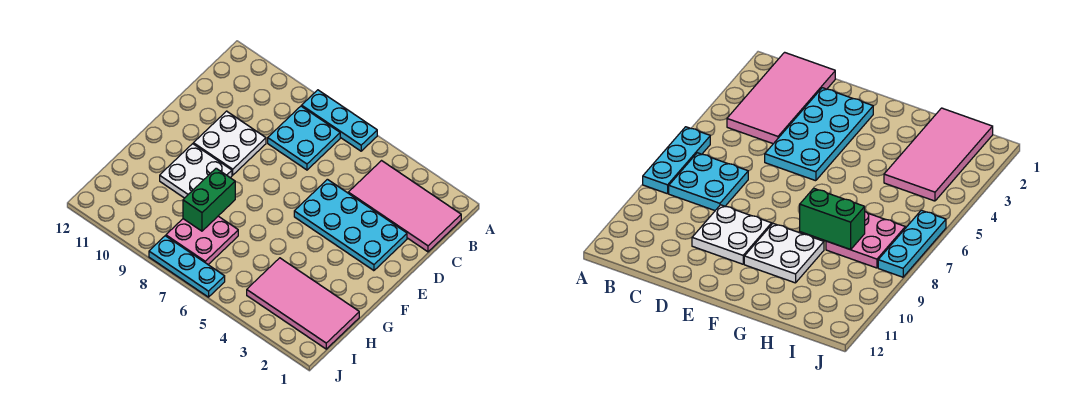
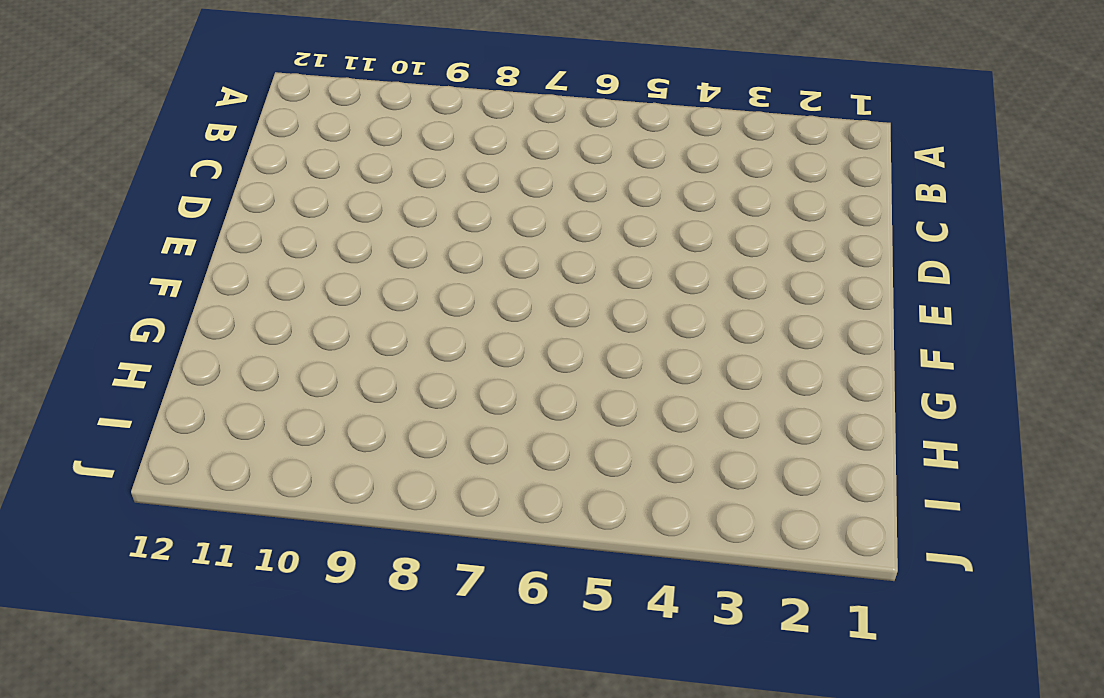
none -> cyan 1x3 plate [302,90,377,151]
none -> pink 2x4 tile [348,161,461,252]

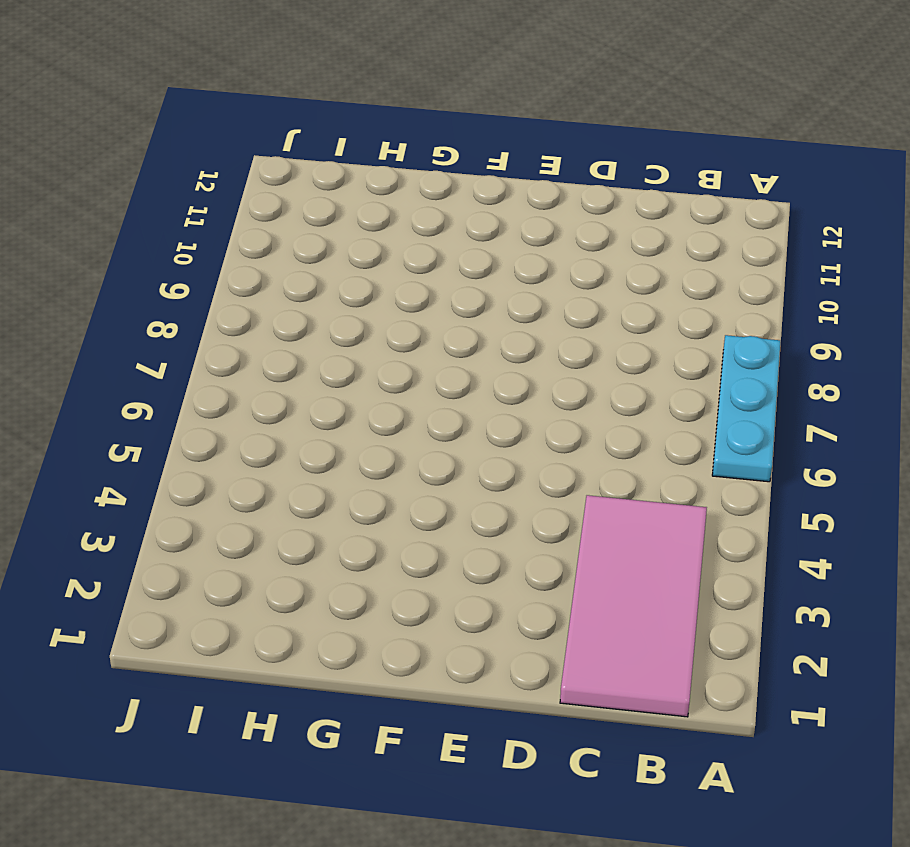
none -> cyan 2x2 plate [268,106,340,170]
none -> cyan 2x4 plate [294,179,407,271]

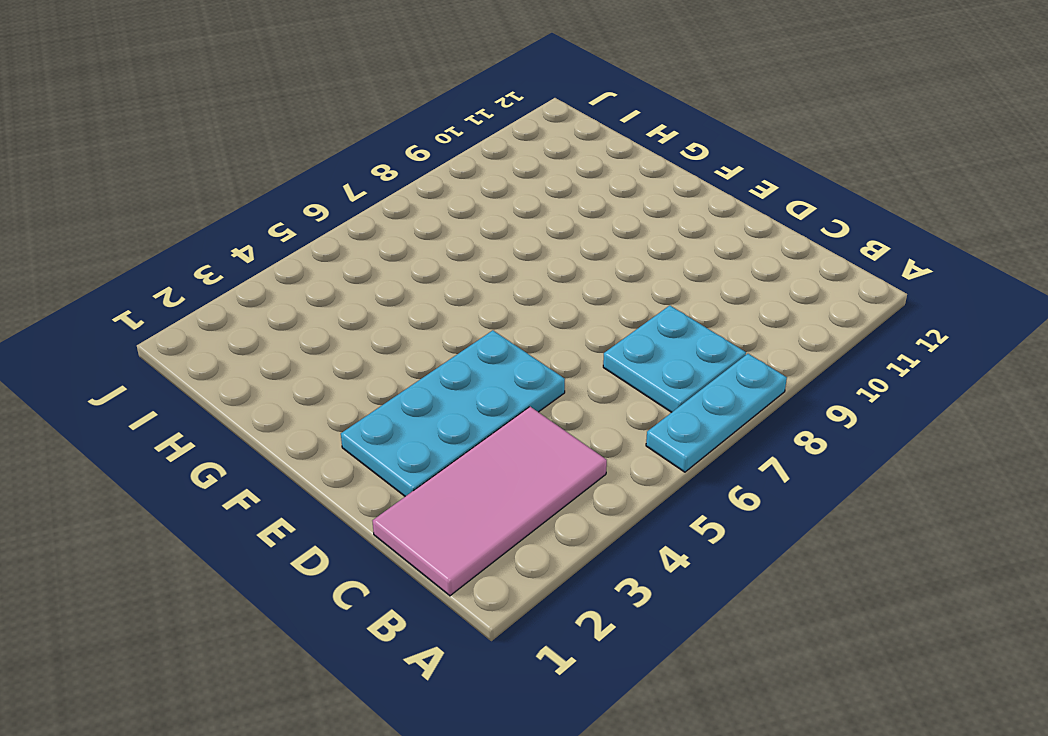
none -> white 2x2 plate [193,111,266,175]
none -> white 2x2 plate [160,144,232,198]

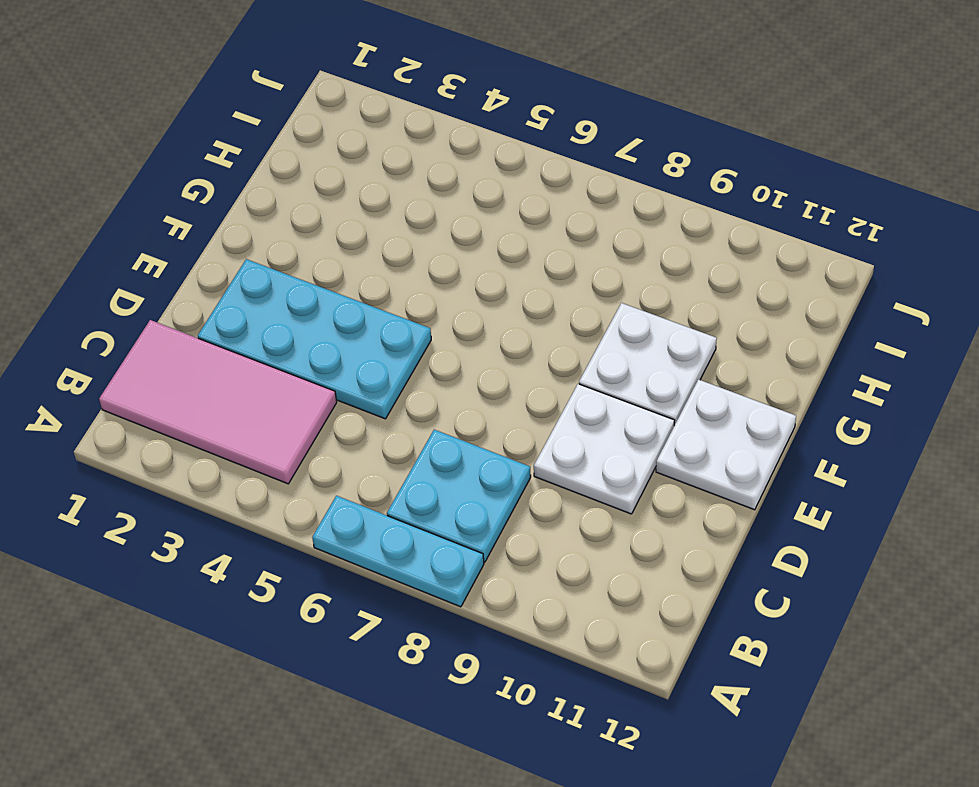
white 2x2 plate [656,379,796,510] -> none
none -> pink 2x4 tile [247,258,359,349]
none -> pink 2x2 plate [166,216,238,264]

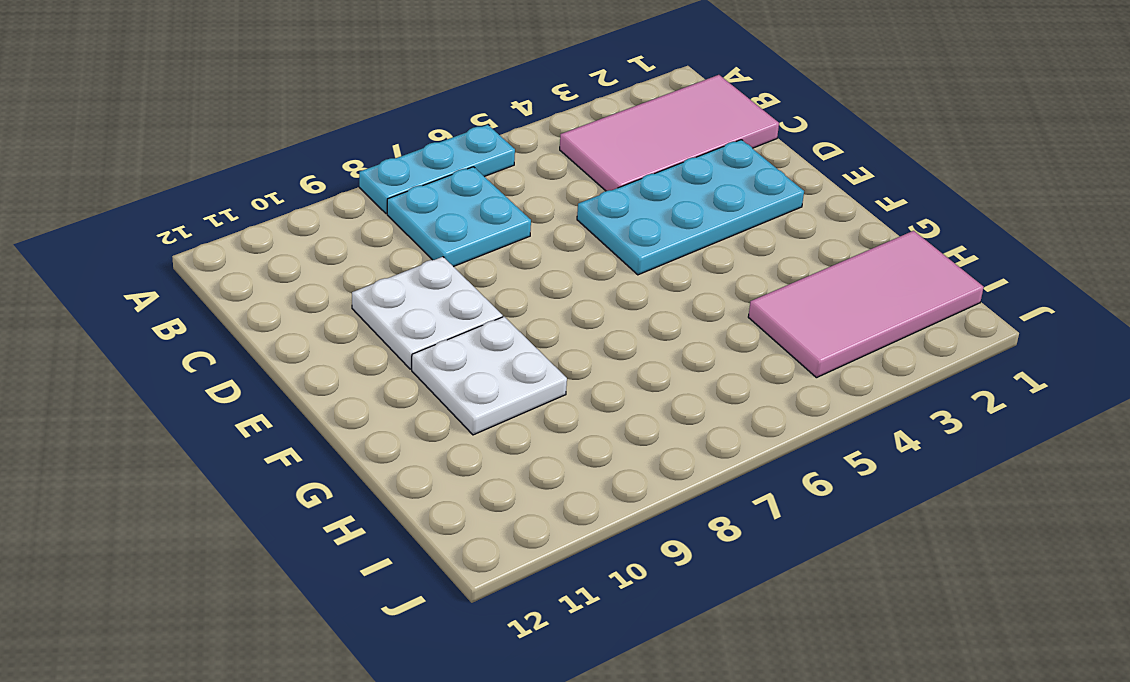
none -> pink 2x2 plate [166,216,238,264]
none -> cyan 1x3 plate [149,236,225,297]

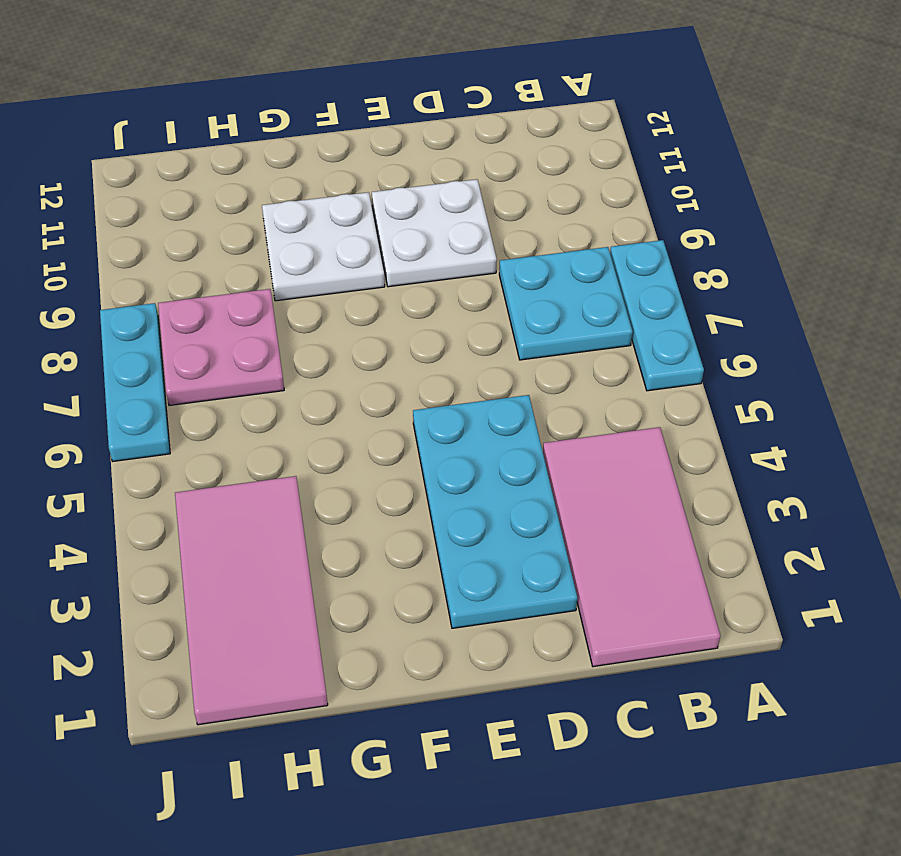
none -> green 1x2 brick [183,168,235,231]

